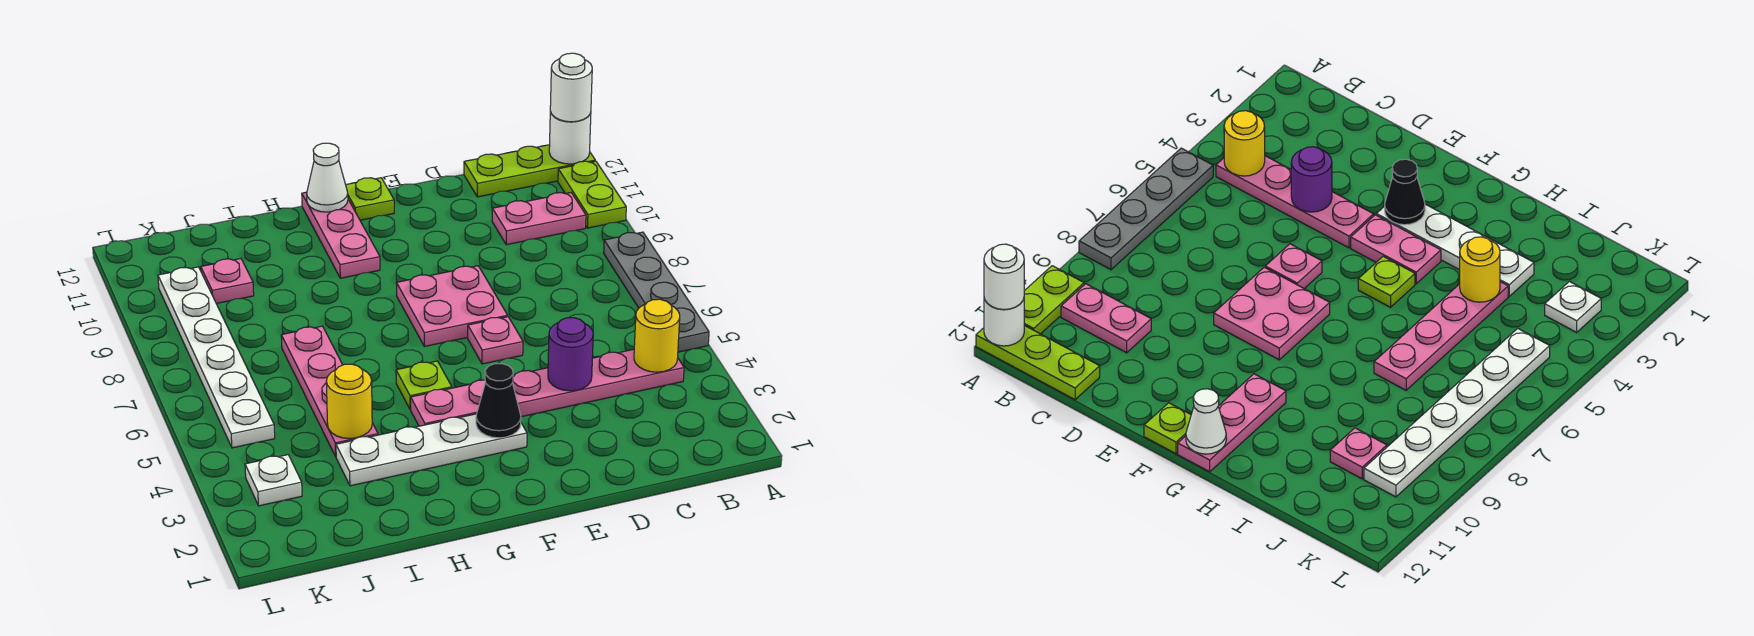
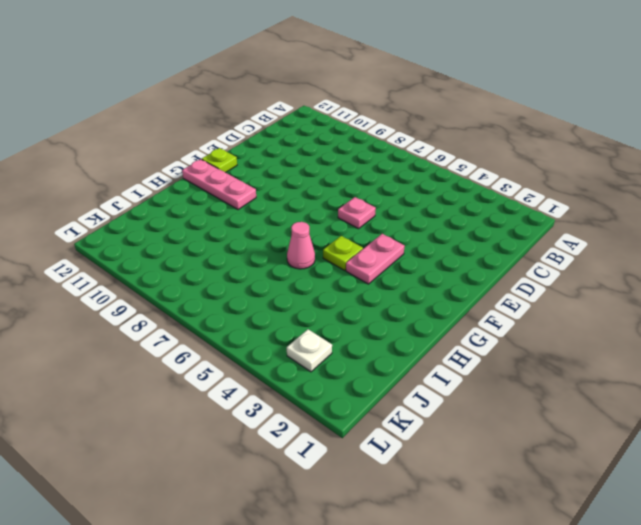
pink 1x1 cone [287,222,315,269] -> none
none -> grey 1x4 plate [604,232,709,352]
none -> lime 1x2 plate [558,161,626,228]
none -> lime 1x3 plate [464,145,595,197]

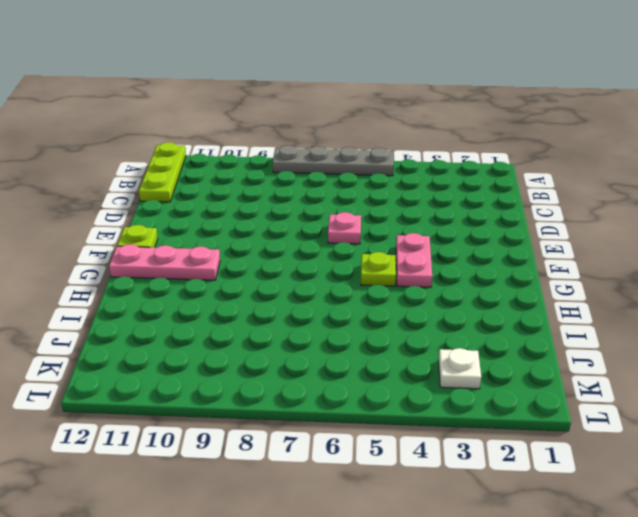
none -> lime 1x2 plate [558,161,626,228]
none -> pink 1x4 plate [513,349,684,417]
none -> pink 1x2 plate [492,193,586,245]

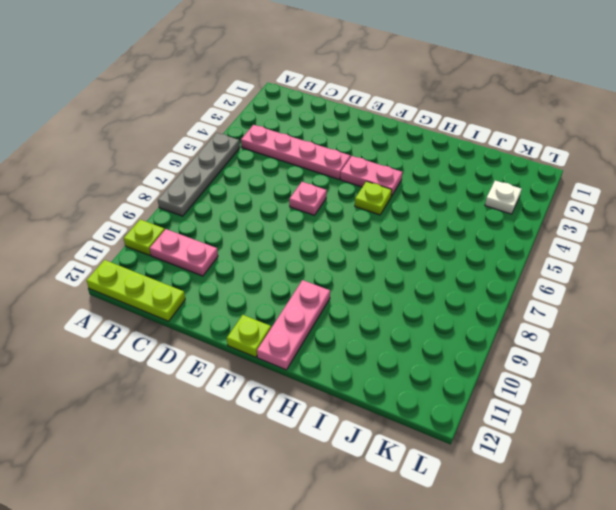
lime 1x1 plate [124,220,165,256] -> lime 1x2 plate [558,161,626,228]
none -> pink 2x2 plate [396,266,508,346]
none -> white 1x4 plate [336,414,527,486]
none -> pink 1x4 plate [281,326,378,456]

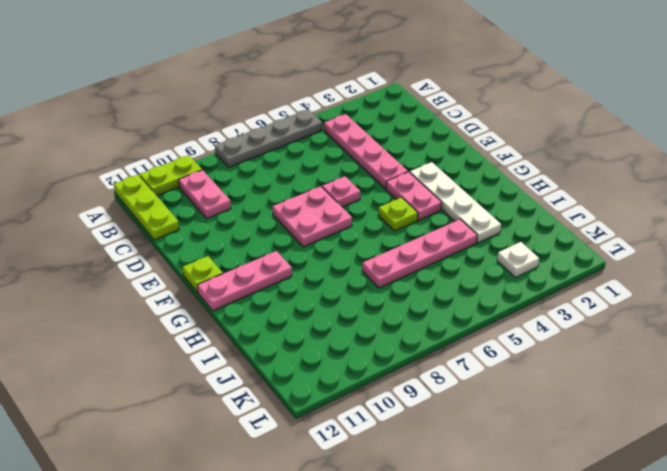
none -> pink 1x1 plate [201,259,254,304]
none -> white 1x6 plate [158,267,275,448]
none -> white 1x1 round brick [549,112,591,164]

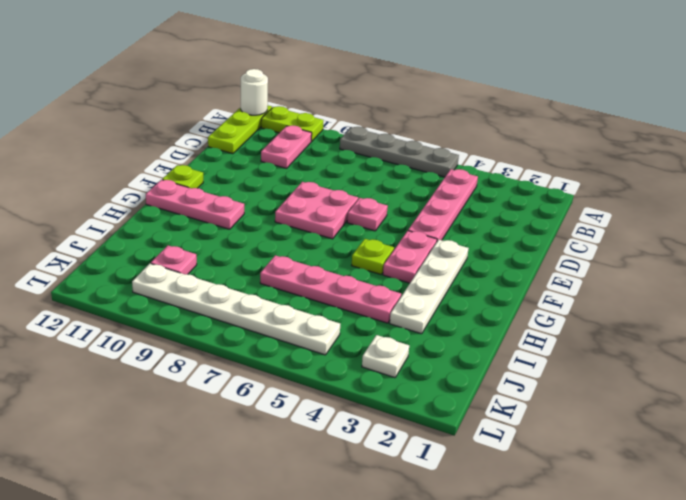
none -> yellow 1x1 round brick [634,299,680,372]
none -> purple 1x1 round brick [548,318,593,391]
none -> black 1x1 cone [476,363,521,438]

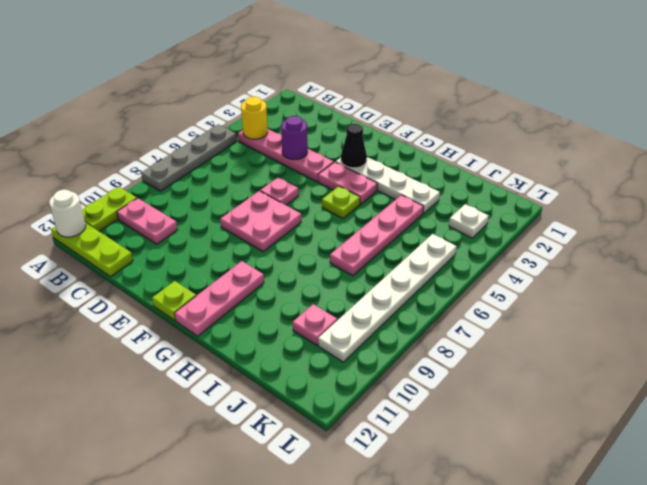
none -> white 1x1 cone [307,143,348,212]
none -> yellow 1x1 round brick [326,364,372,439]
none -> white 1x1 round brick [550,53,592,122]

